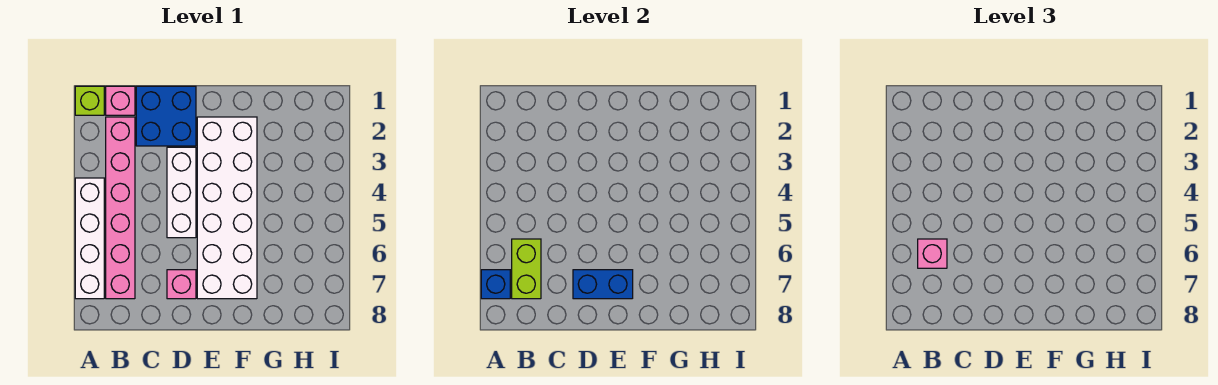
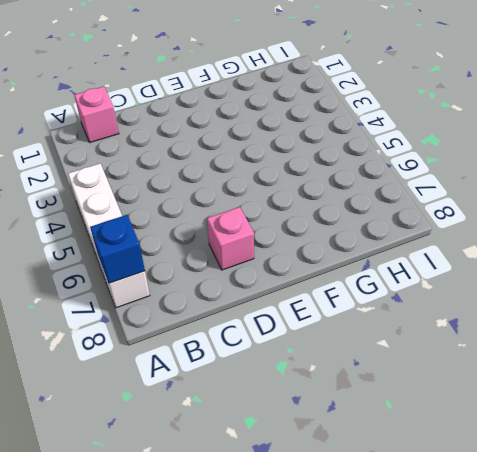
none -> lime 1x1 brick [75,86,104,115]
none -> pink 1x6 brick [106,117,135,299]
none -> blue 2x2 brick [136,86,196,146]

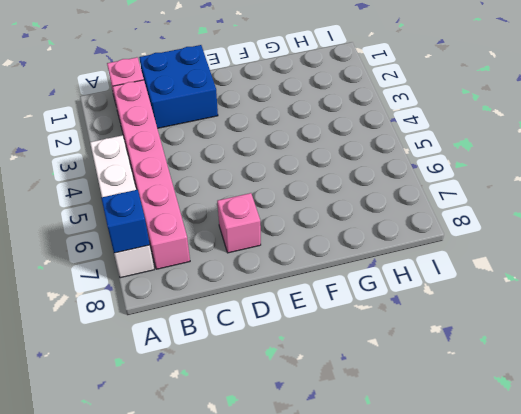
none -> lime 1x1 brick [75,86,104,115]
none -> white 1x3 brick [167,147,196,238]
none -> white 2x6 brick [197,117,257,299]

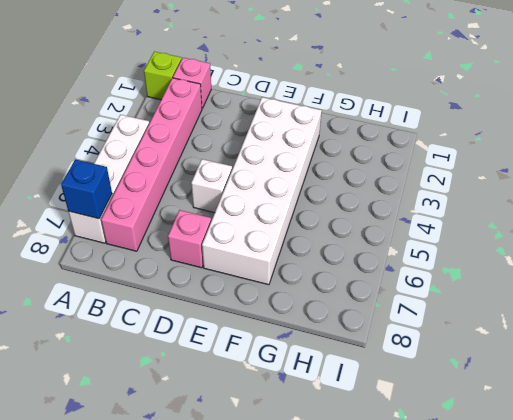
white 1x1 brick [191,159,232,213] -> white 1x3 brick [167,147,196,238]
none -> blue 2x2 brick [136,86,196,146]
none -> lime 1x2 brick [512,239,541,299]
none -> blue 1x2 brick [573,270,633,299]

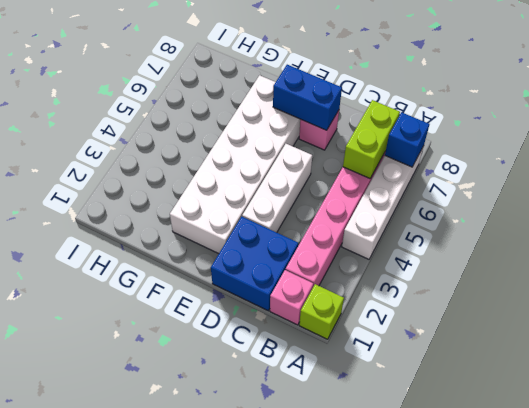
none -> pink 1x1 brick [918,239,947,268]

